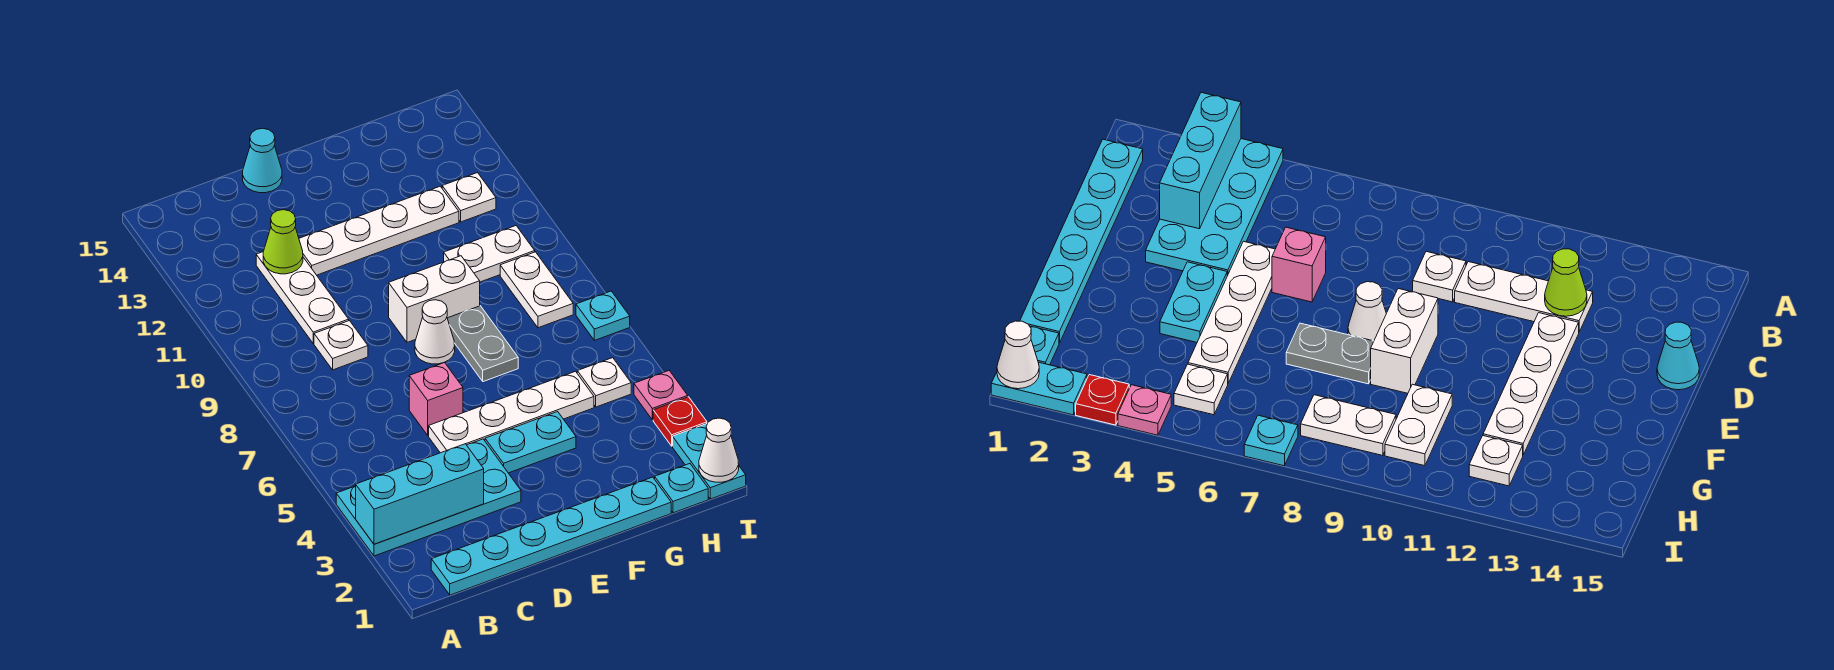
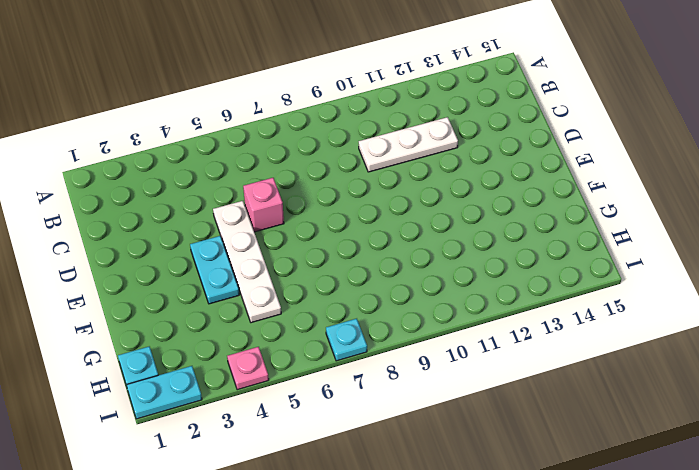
none -> cyan 2x4 plate [336,439,521,556]
none -> cyan 1x6 plate [431,477,671,595]
none -> white 1x1 plate [314,321,368,370]

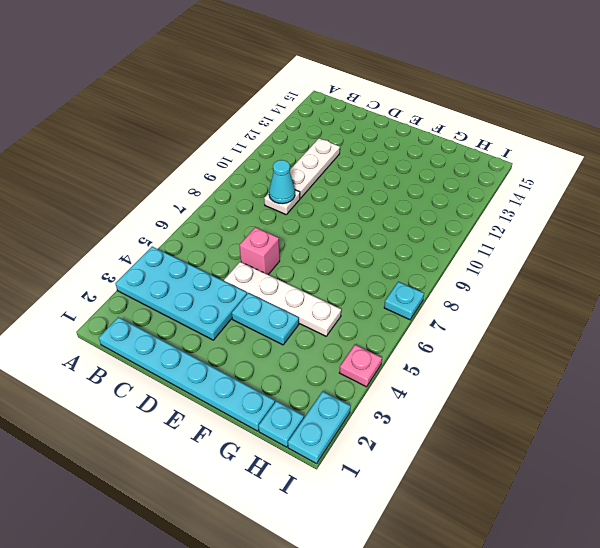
cyan 1x1 cone [269,160,295,204] -> cyan 1x1 cone moved to [243,128,282,193]
none -> white 1x4 plate [299,186,459,275]
none -> white 1x1 cone [415,300,455,364]
none -> white 1x2 brick [389,256,480,342]

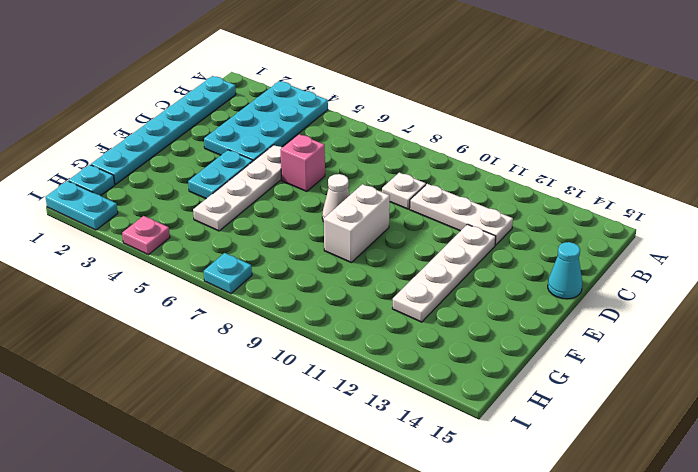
none -> grey 1x2 plate [447,306,518,382]
none -> white 1x2 plate [444,226,535,282]
none -> white 1x1 plate [577,358,631,407]

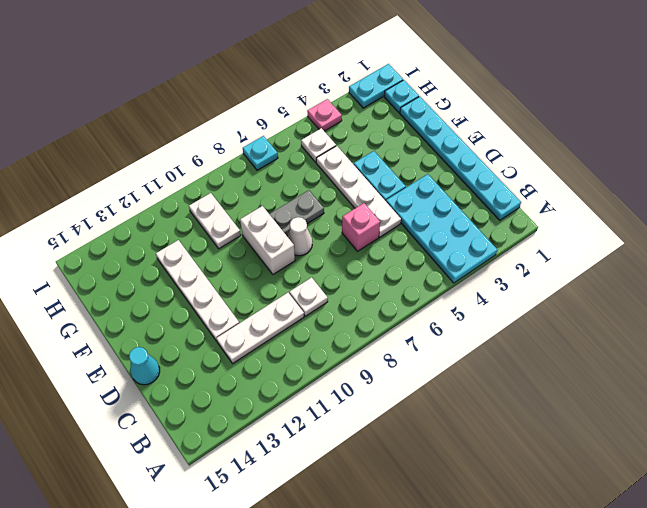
none -> white 1x2 plate [500,252,573,328]
none -> white 1x1 plate [442,173,496,222]
none -> red 1x1 plate [653,397,707,446]

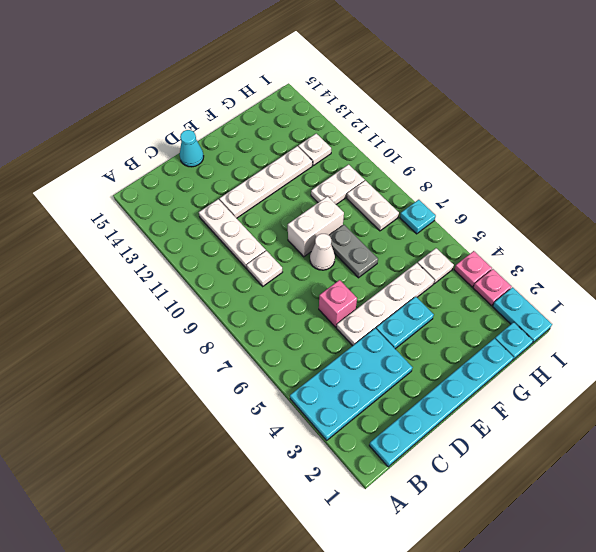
pink 1x1 plate [473,269,512,306] -> red 1x1 plate [653,397,707,446]
none -> cyan 1x3 brick [356,444,484,544]
none -> lime 1x1 cone [263,210,303,274]
none -> white 1x1 cone [699,418,739,482]

